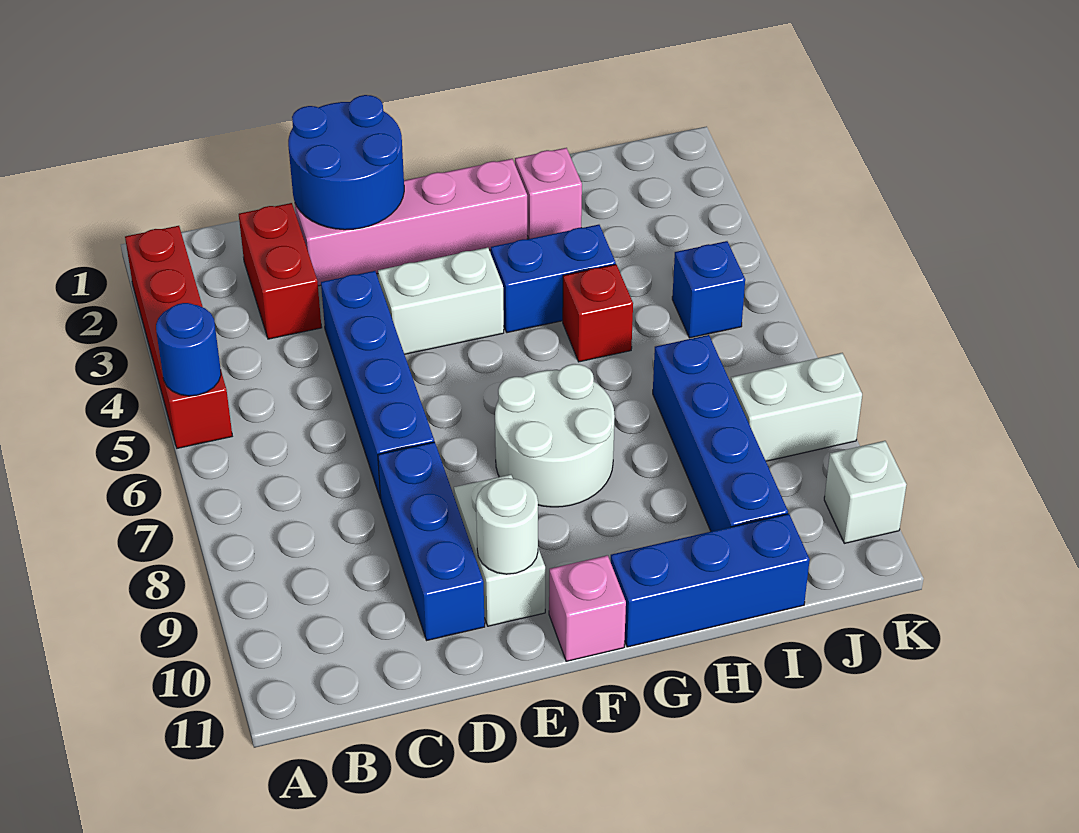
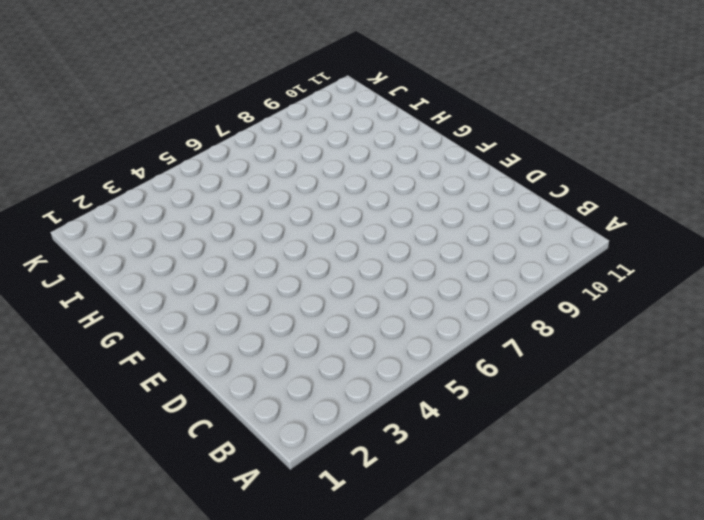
none -> red 1x4 brick [125,226,232,448]
none -> red 1x2 brick [239,203,322,339]
none -> pink 1x4 brick [295,159,527,286]

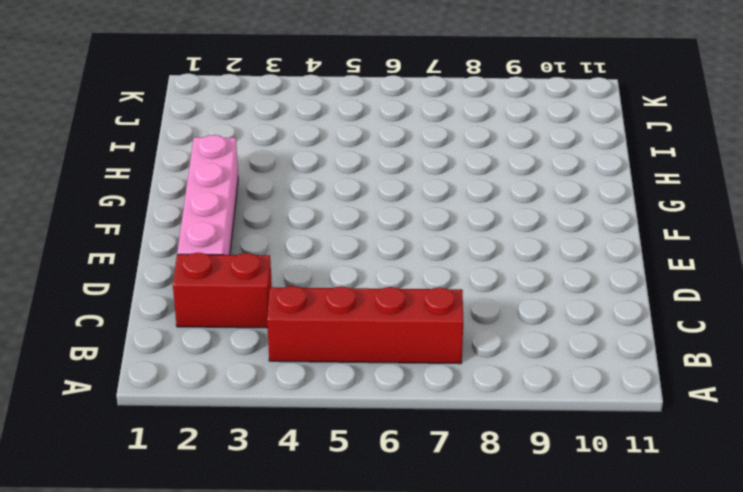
red 1x4 brick [267,286,463,364] -> red 1x4 brick moved to [125,226,232,448]
none -> blue 1x4 brick [321,271,434,499]
none -> blue 1x3 brick [378,442,485,640]
none -> white 1x2 brick [378,247,504,354]

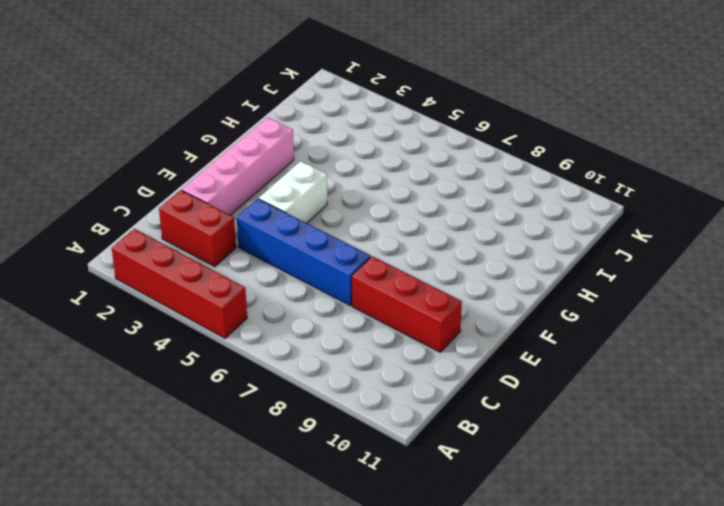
red 1x3 brick [352,256,462,352] -> blue 1x3 brick [378,442,485,640]
none -> white 1x2 brick [454,475,545,626]
none -> white 2x2 round brick [495,364,615,507]
none -> pink 1x1 brick [549,555,626,661]

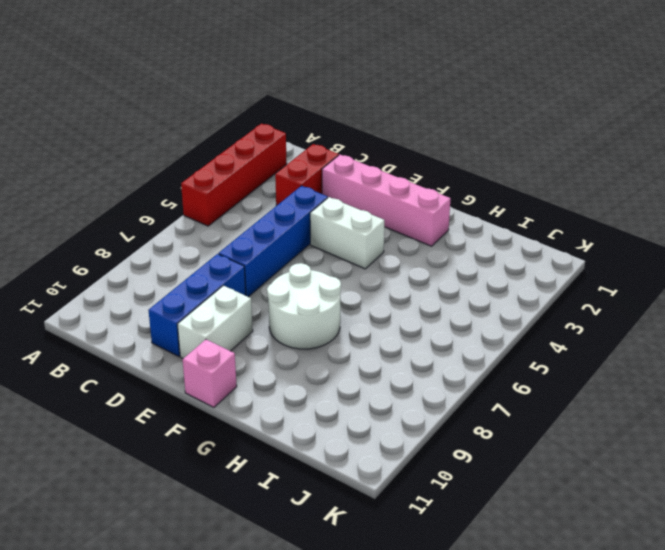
none -> blue 1x2 brick [491,225,616,333]
none -> blue 1x3 brick [611,514,810,647]
none -> pink 1x1 brick [515,148,582,239]

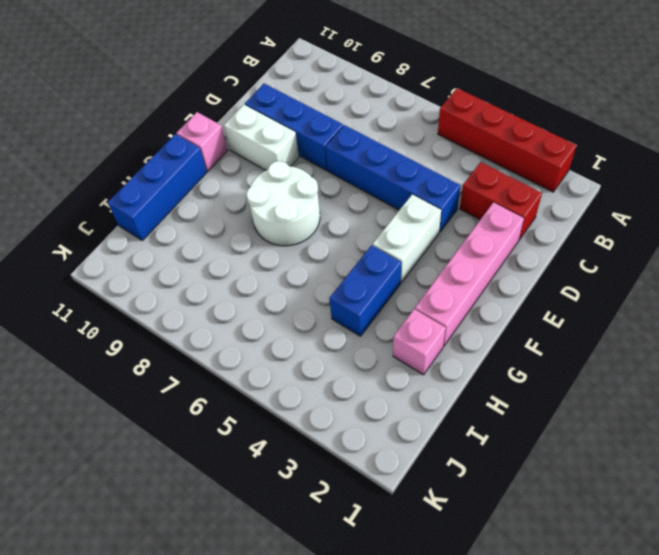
none -> red 1x1 brick [563,264,633,362]
none -> blue 1x4 brick [653,335,788,531]
none -> blue 1x1 brick [672,241,745,338]

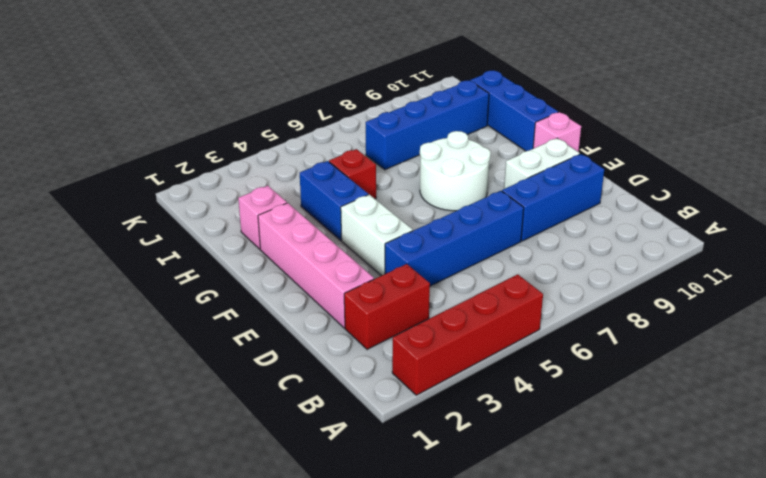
none -> blue 1x1 brick [672,241,745,338]
none -> white 1x2 brick [731,353,862,461]
none -> white 1x1 brick [824,441,907,543]

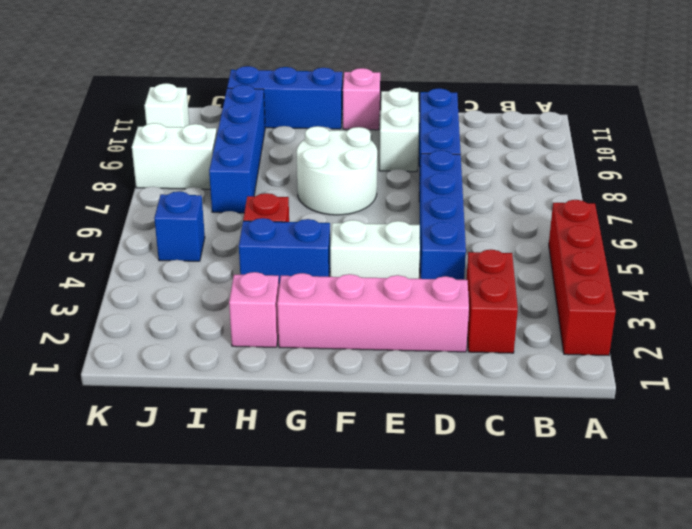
none -> blue 1x1 round brick [156,303,221,396]
none -> blue 2x2 round brick [288,95,404,230]
none -> white 1x1 round brick [476,478,538,574]

